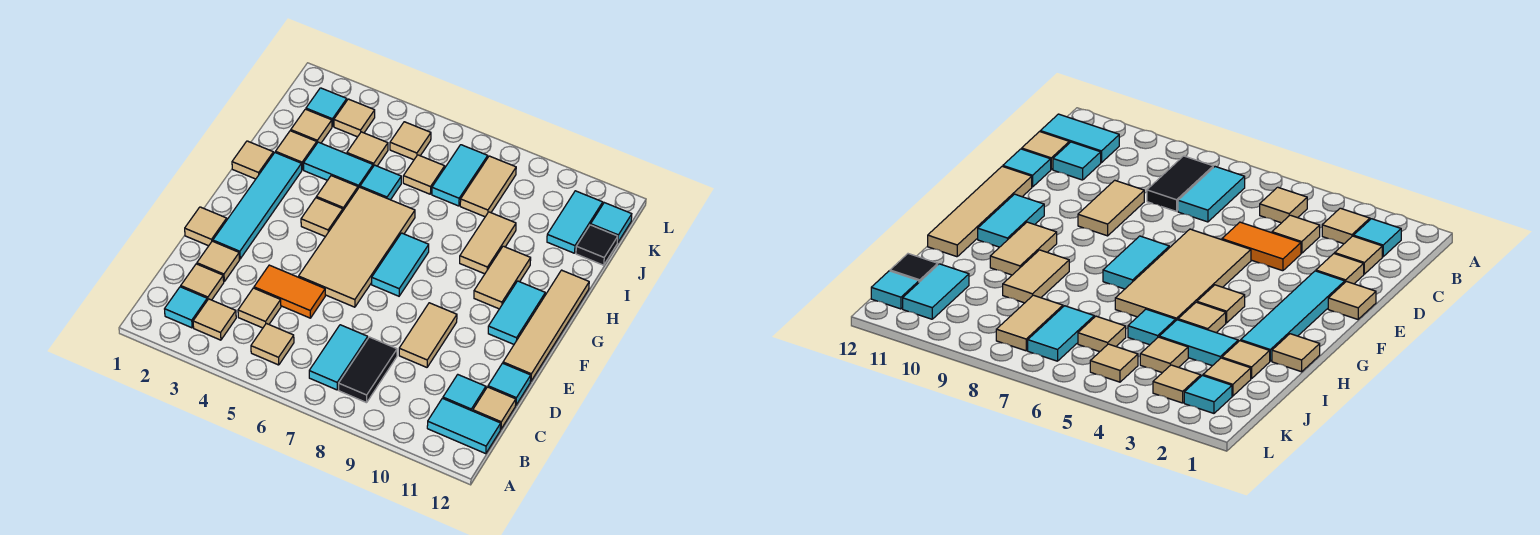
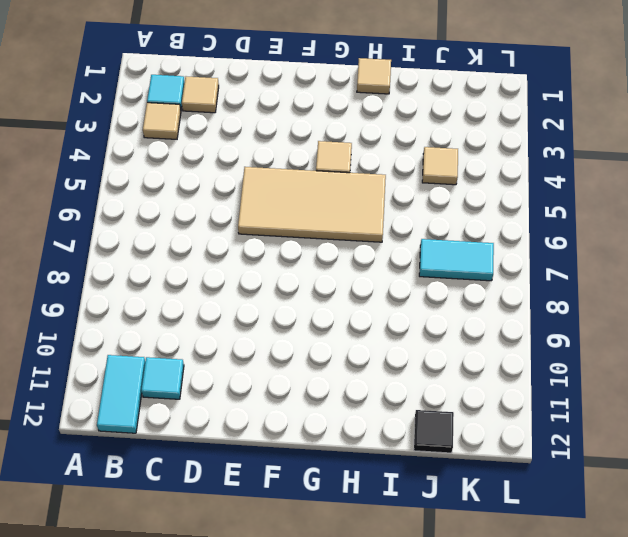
none -> tan 1x1 tile [251,323,294,365]
none -> cyan 1x2 tile [309,325,368,390]
none -> black 1x2 tile [339,337,397,403]
none -> tan 1x1 tile [238,288,281,328]

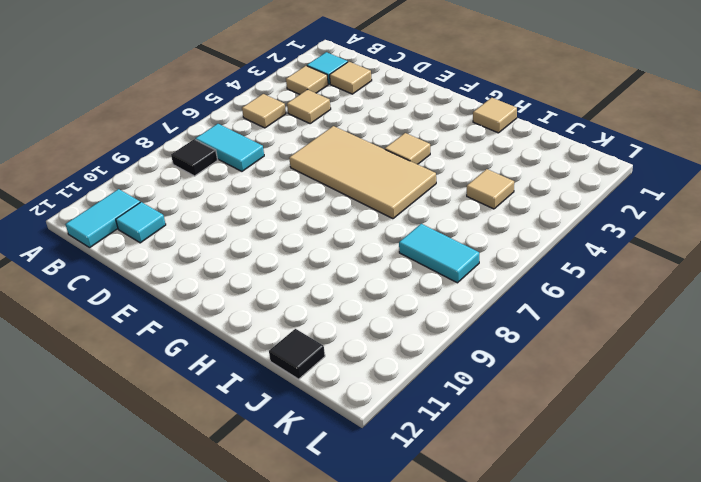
black 1x1 tile [171,139,217,176] -> black 1x2 tile [339,337,397,403]
none -> tan 1x1 tile [473,387,516,429]
none -> tan 1x1 tile [197,241,239,281]
none -> orange 1x2 tile [254,265,325,318]
none -> tan 1x2 tile [399,303,457,367]

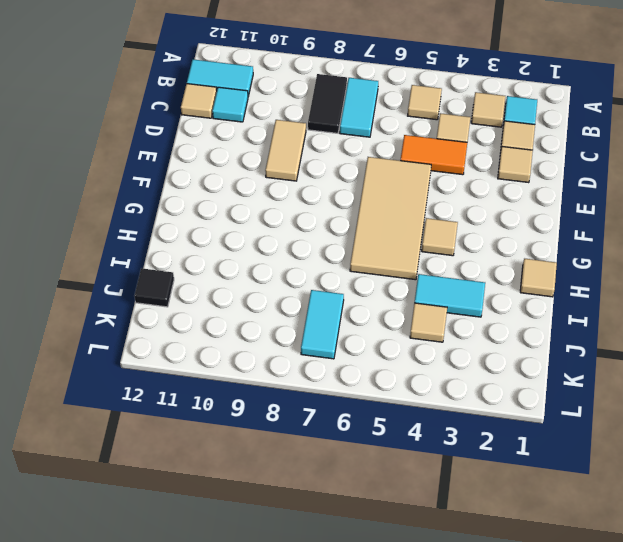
none -> cyan 1x1 tile [488,363,531,405]
none -> tan 1x1 tile [185,207,227,246]
none -> cyan 1x4 tile [213,153,302,259]
none -> tan 1x4 tile [503,270,589,381]

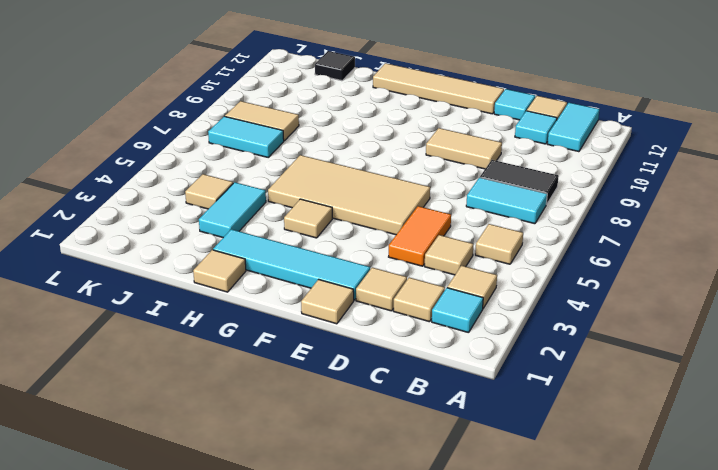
none -> cyan 1x2 tile [372,233,429,296]
none -> cyan 1x2 tile [488,281,545,344]
none -> tan 1x2 tile [474,246,531,309]
none -> tan 1x1 tile [316,176,358,210]

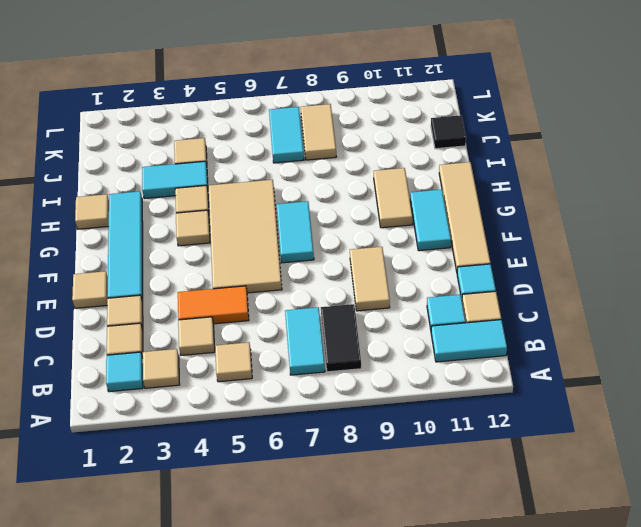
none -> tan 1x2 tile [460,212,516,274]
none -> tan 1x1 tile [275,131,317,170]
none -> cyan 1x1 tile [360,165,401,200]
none -> tan 1x1 tile [291,109,332,143]

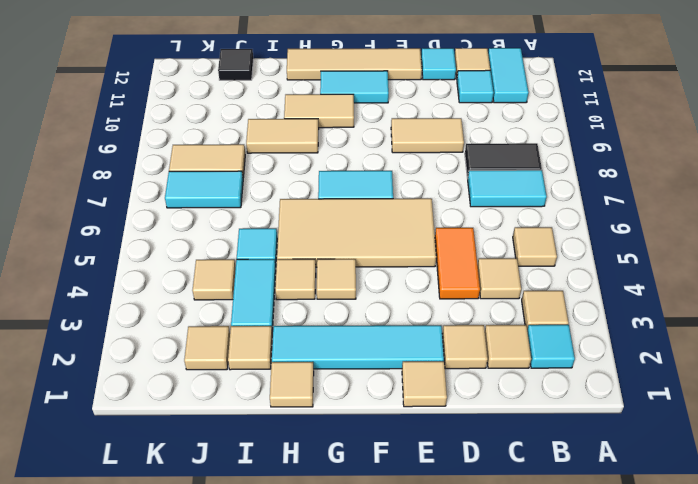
none -> tan 1x1 tile [403,155,445,194]
none -> cyan 1x2 tile [547,191,603,253]
none -> cyan 1x1 tile [306,88,347,127]
none -> tan 1x1 tile [334,99,375,137]

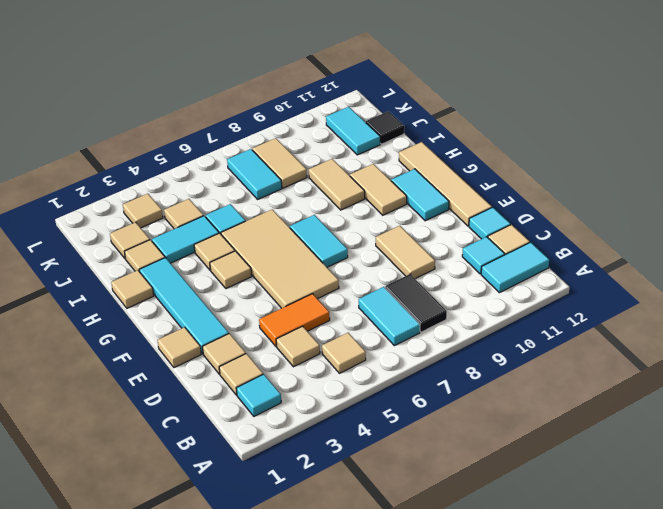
none -> tan 1x1 tile [193,299,236,340]
none -> tan 1x1 tile [403,155,445,194]
none -> cyan 1x1 tile [306,88,347,127]
none -> tan 1x1 tile [390,122,431,160]

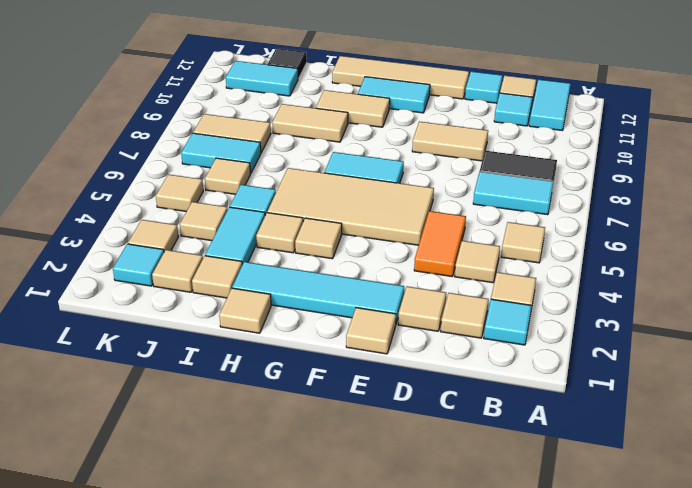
none -> cyan 1x1 tile [591,203,632,243]

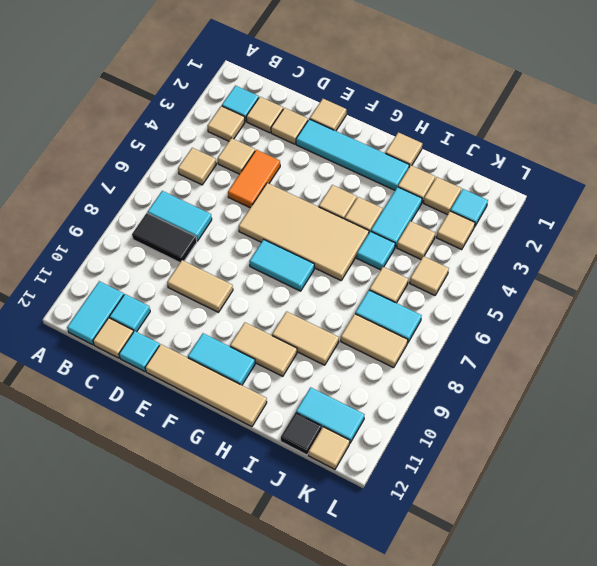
tan 1x1 tile [308,427,350,469] -> cyan 1x1 tile [591,203,632,243]

